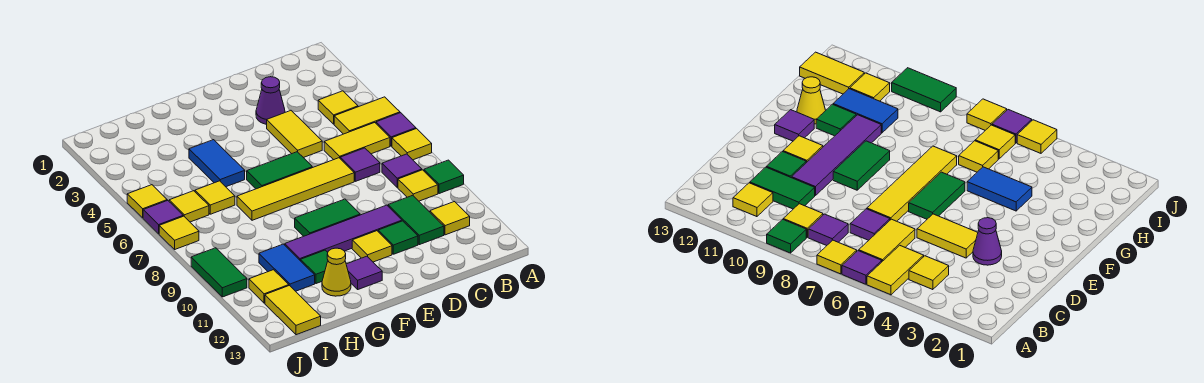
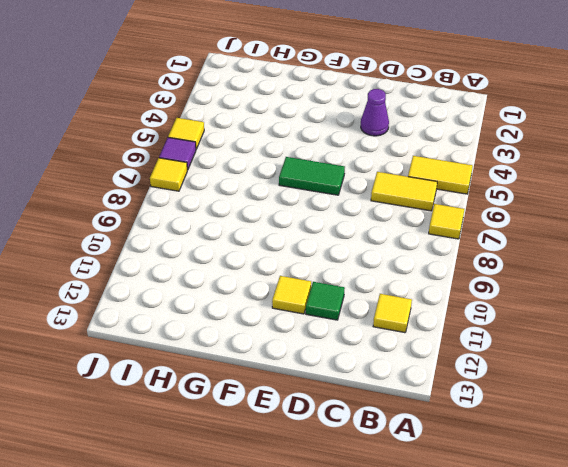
none -> purple 1x1 tile [376,113,416,146]
none -> green 1x1 tile [424,160,464,194]
none -> yellow 1x1 tile [318,91,358,124]
none -> purple 1x1 tile [382,154,422,187]

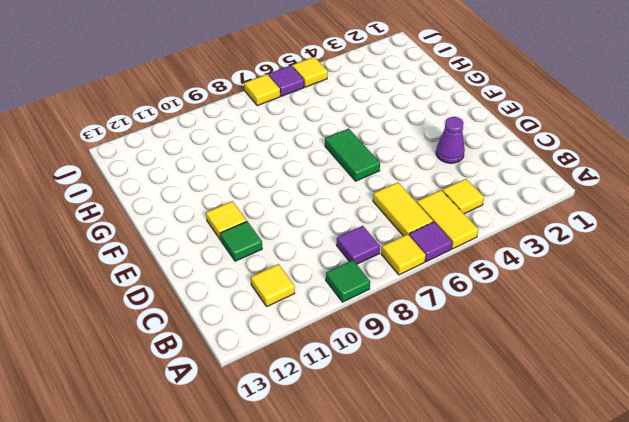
none -> yellow 1x1 tile [398,170,438,201]
none -> purple 1x1 tile [340,148,380,181]
none -> green 1x2 tile [388,195,444,245]
none -> yellow 1x2 tile [267,110,322,158]

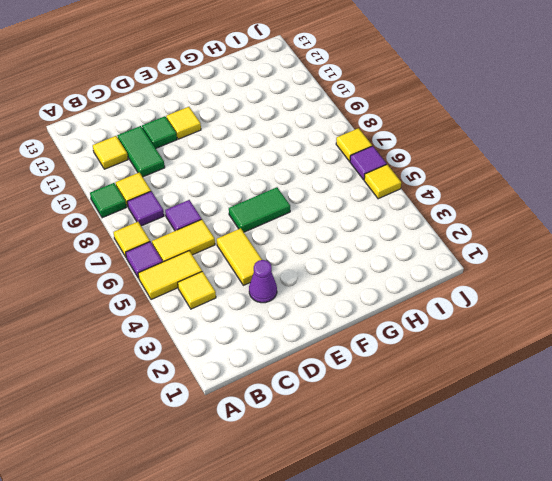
none -> yellow 1x4 tile [237,158,354,220]
none -> purple 1x4 tile [285,205,402,261]
none -> green 1x2 tile [295,199,360,236]
none -> purple 1x1 tile [346,256,382,289]

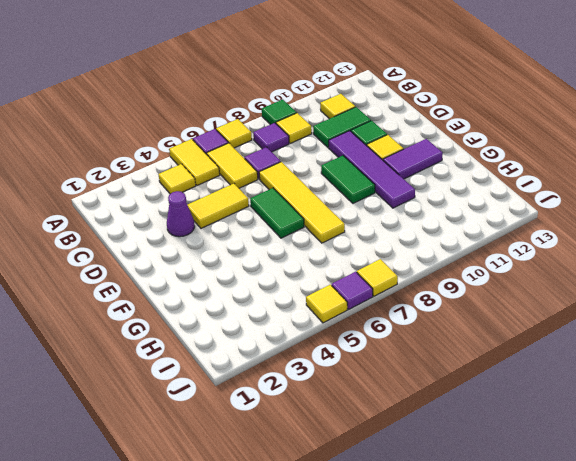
purple 1x2 tile [383,139,443,179] -> purple 1x1 tile [346,256,382,289]
none -> blue 1x2 tile [189,140,245,187]
none -> green 1x1 tile [301,250,328,284]
none -> yellow 1x1 cone [322,248,351,296]
none -> yellow 1x1 tile [195,181,235,214]

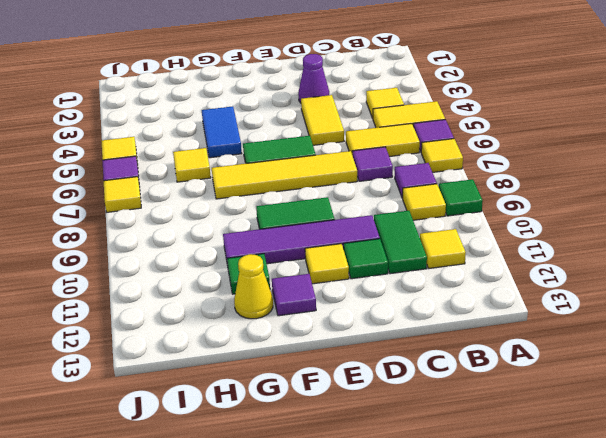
none -> blue 1x2 tile [259,244,315,291]
none -> yellow 1x1 tile [169,191,209,222]
none -> yellow 1x1 tile [249,270,289,303]
none -> yellow 1x2 tile [265,286,321,335]

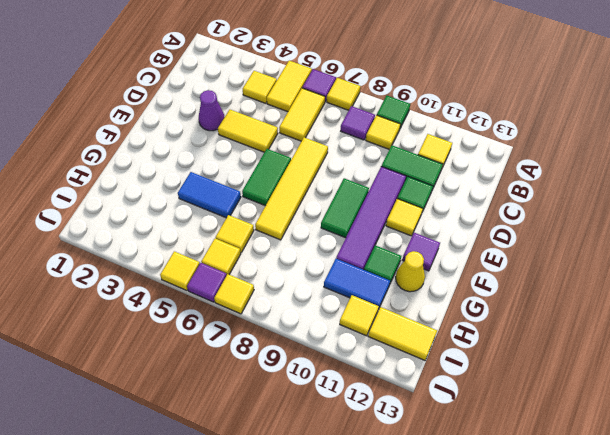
none -> purple 1x1 tile [340,148,380,181]
none -> green 1x2 tile [191,248,247,297]

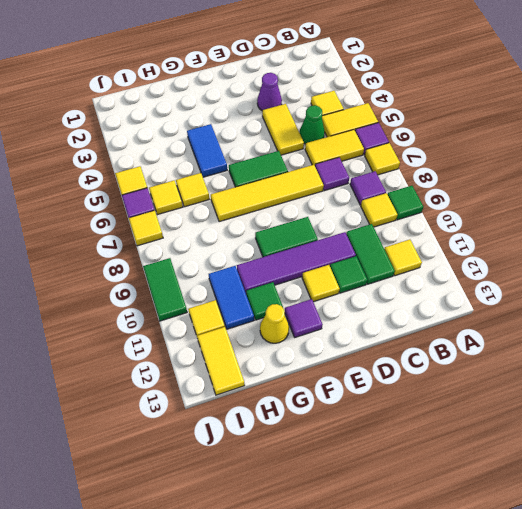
green 1x1 cone [300,105,325,144] -> none

